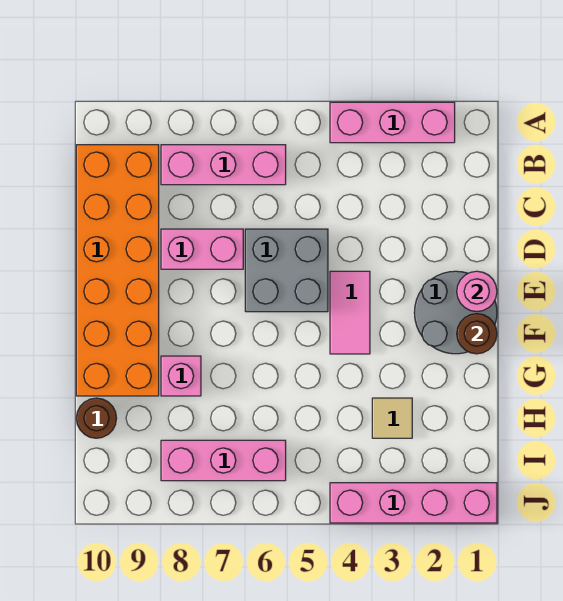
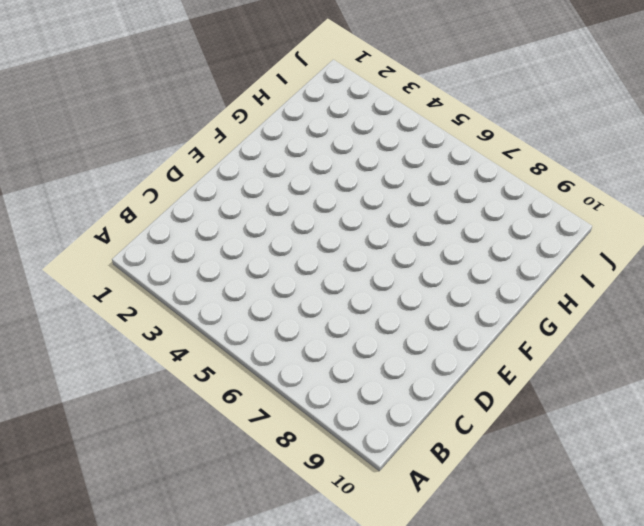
none -> pink 1x3 brick [330,102,455,143]
none -> pink 1x3 brick [161,145,286,185]
none -> orange 2x6 brick [76,145,159,396]

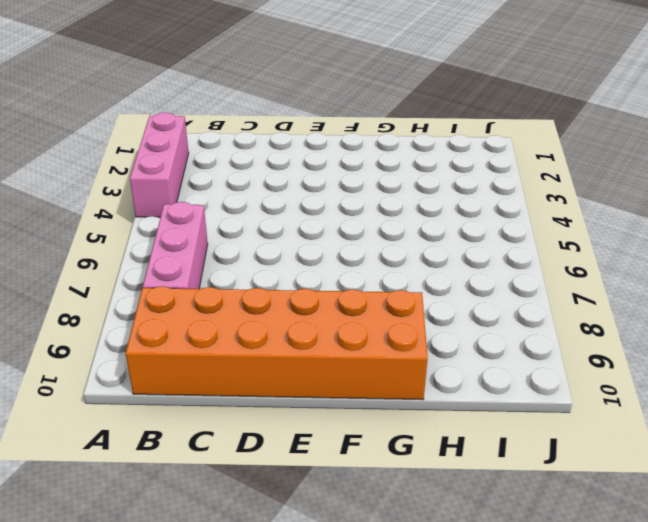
none -> grey 2x2 brick [245,229,328,312]
none -> pink 1x2 brick [161,229,243,269]
none -> grey 2x2 round brick [414,271,497,354]

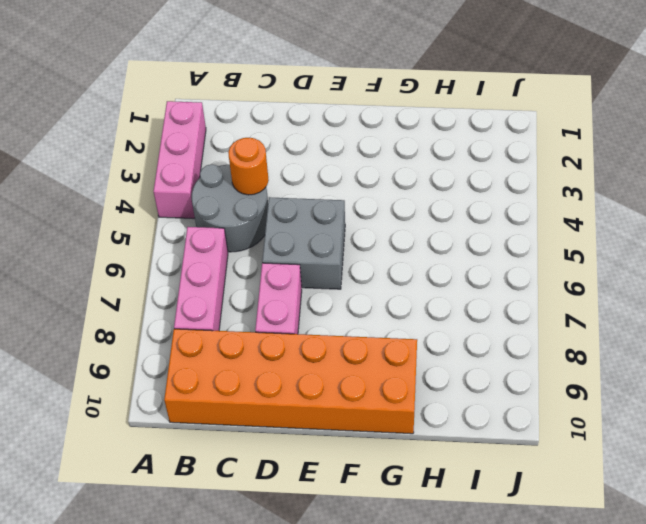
grey 2x2 round brick [192,165,268,252] -> grey 2x2 round brick moved to [414,271,497,354]
orange 1x1 round brick [228,138,269,195] -> none
none -> pink 1x2 tile [330,271,370,354]
none -> pink 1x1 brick [161,356,201,396]
none -> tan 1x1 tile [372,398,412,438]

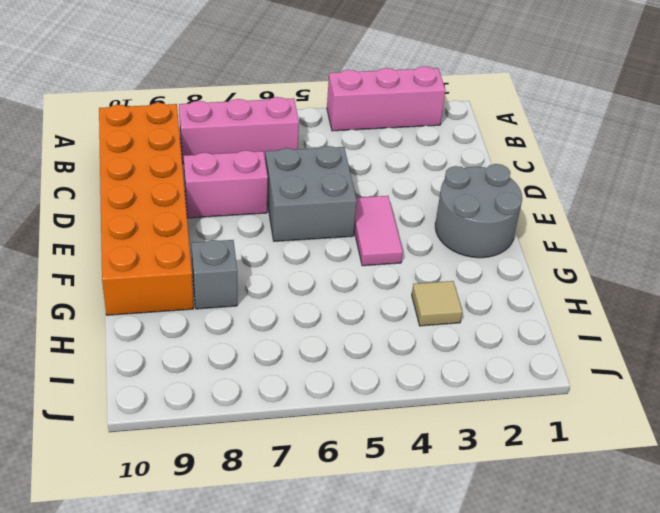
grey 1x1 brick [191,240,237,309] -> pink 1x1 brick [161,356,201,396]
none -> brown 1x1 round brick [76,398,117,438]
none -> pink 1x3 brick [161,440,286,481]
none -> pink 1x4 brick [330,483,497,523]

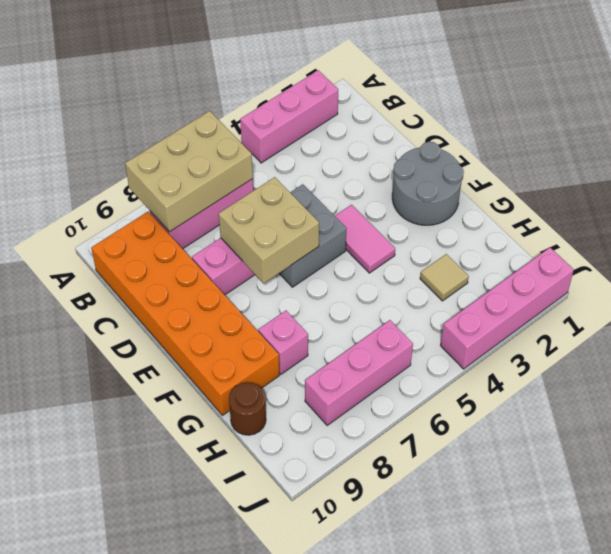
tan 2x3 brick [125,111,253,232] -> none
tan 2x2 brick [219,177,319,283] -> none
none -> pink 1x1 round brick [457,271,497,312]
none -> brown 1x1 round brick [457,314,497,354]

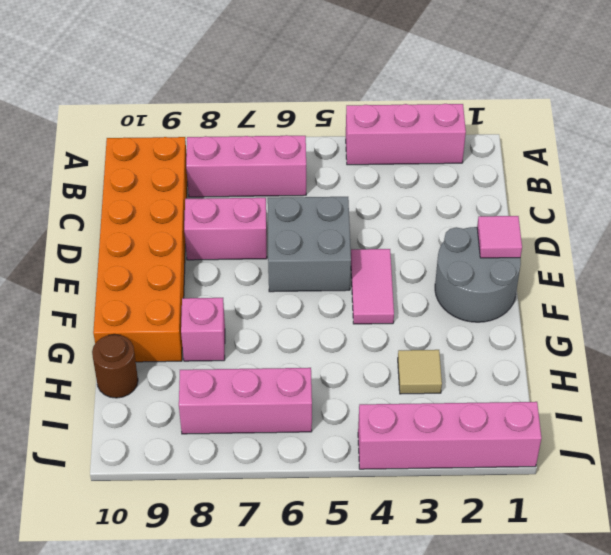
pink 1x1 tile [477,216,522,258] -> pink 1x1 round brick [457,271,497,312]
none -> brown 1x1 round brick [457,314,497,354]

